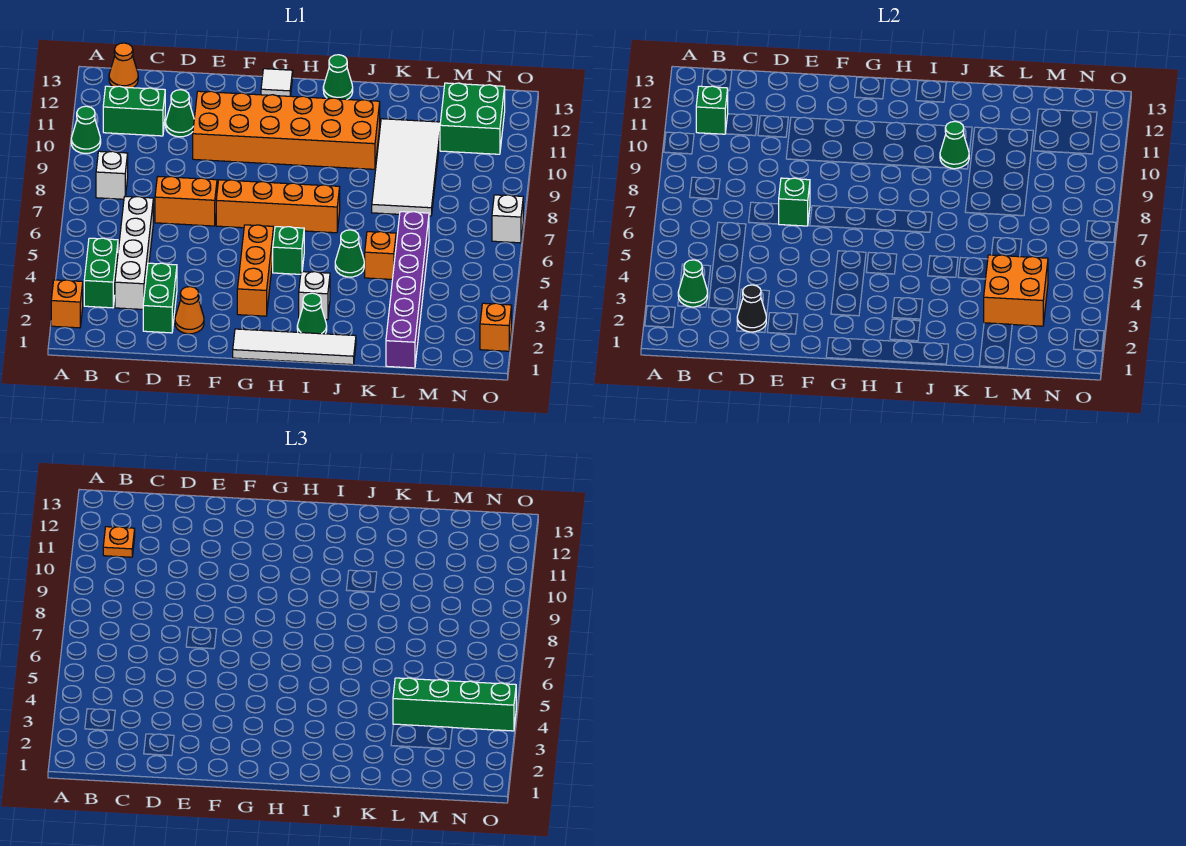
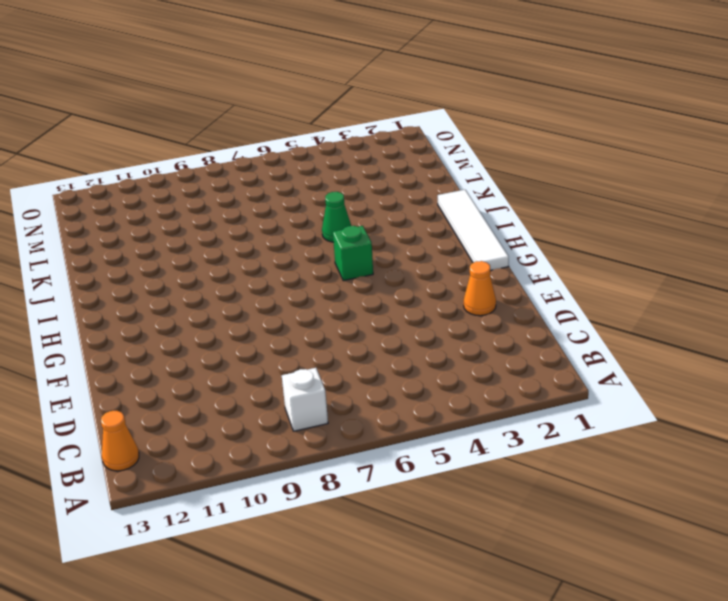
none -> orange 1x1 brick [51,280,83,328]
none -> green 1x1 cone [71,106,101,153]
none -> green 1x2 brick [84,238,118,308]
none -> green 1x2 brick [103,86,165,136]

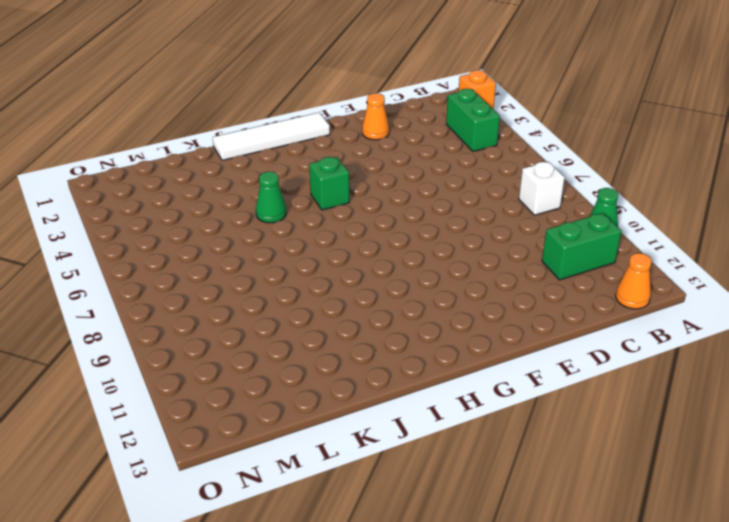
none -> white 1x4 brick [115,196,153,309]
none -> green 1x2 brick [143,263,177,333]
none -> orange 1x2 brick [155,176,217,226]
none -> green 1x1 cone [166,90,194,137]

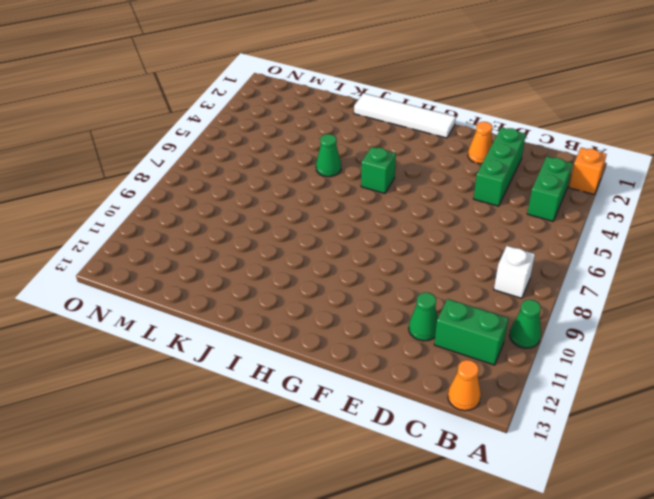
green 1x3 brick [474,127,526,206] -> green 1x2 brick [143,263,177,333]
none -> white 1x4 brick [115,196,153,309]
none -> orange 1x2 brick [155,176,217,226]
none -> orange 2x6 brick [193,91,380,169]
none -> orange 1x4 brick [216,180,340,233]

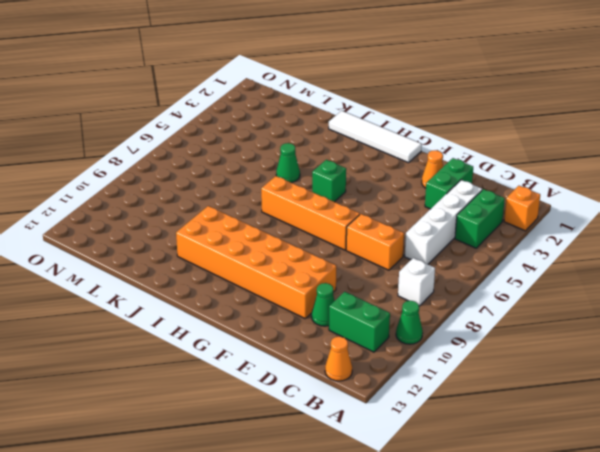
none -> orange 1x3 brick [237,225,274,316]
none -> white 1x1 tile [261,69,293,96]
none -> green 1x1 cone [297,293,327,334]
none -> white 1x1 brick [299,272,330,320]

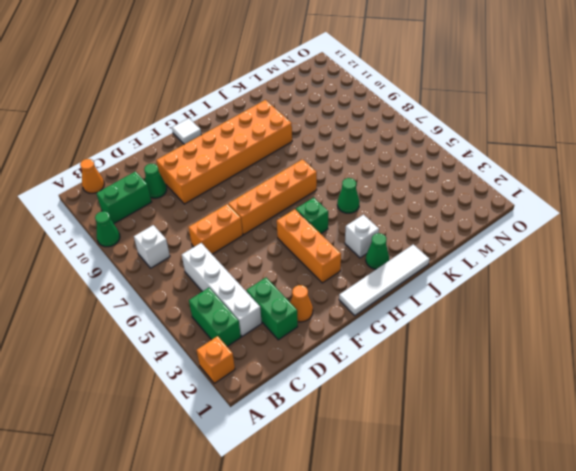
none -> green 1x1 cone [323,55,353,99]
none -> orange 1x1 brick [365,232,396,279]
none -> white 2x4 tile [372,119,440,216]
none -> purple 1x6 brick [386,212,429,368]

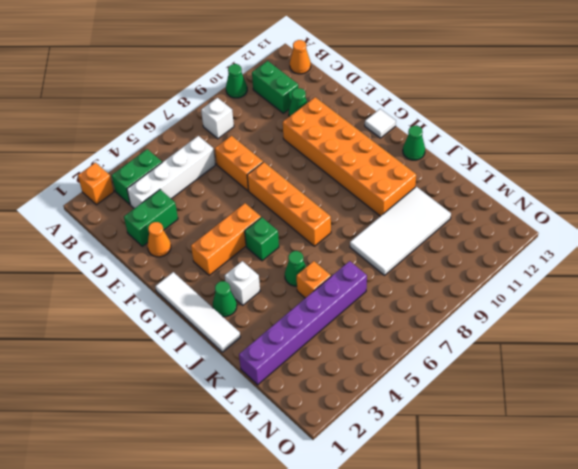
none -> green 2x2 brick [440,83,505,154]
none -> orange 1x1 brick [480,303,512,351]
none -> white 1x1 brick [492,195,523,243]
none -> green 1x1 cone [678,260,708,307]

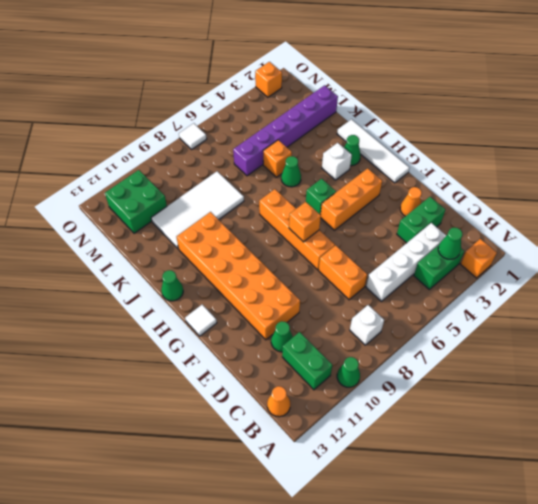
orange 1x1 brick [289,202,321,242] -> none
white 1x1 tile [179,123,207,149] -> white 1x1 brick [492,195,523,243]
none -> green 1x1 brick [696,86,728,134]
none -> black 1x1 cone [737,285,766,332]
none -> green 1x1 brick [779,178,810,226]
none -> green 1x1 cone [940,121,969,169]

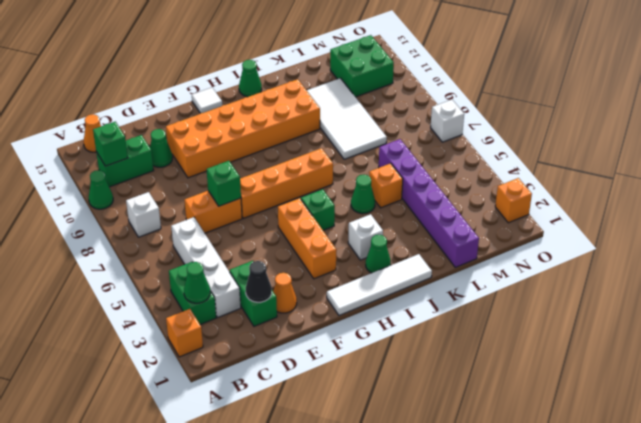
none -> green 1x1 cone [940,121,969,169]
none -> orange 2x2 brick [984,255,1048,326]
none -> orange 1x1 plate [103,527,135,557]
none -> green 1x4 brick [393,678,516,731]

